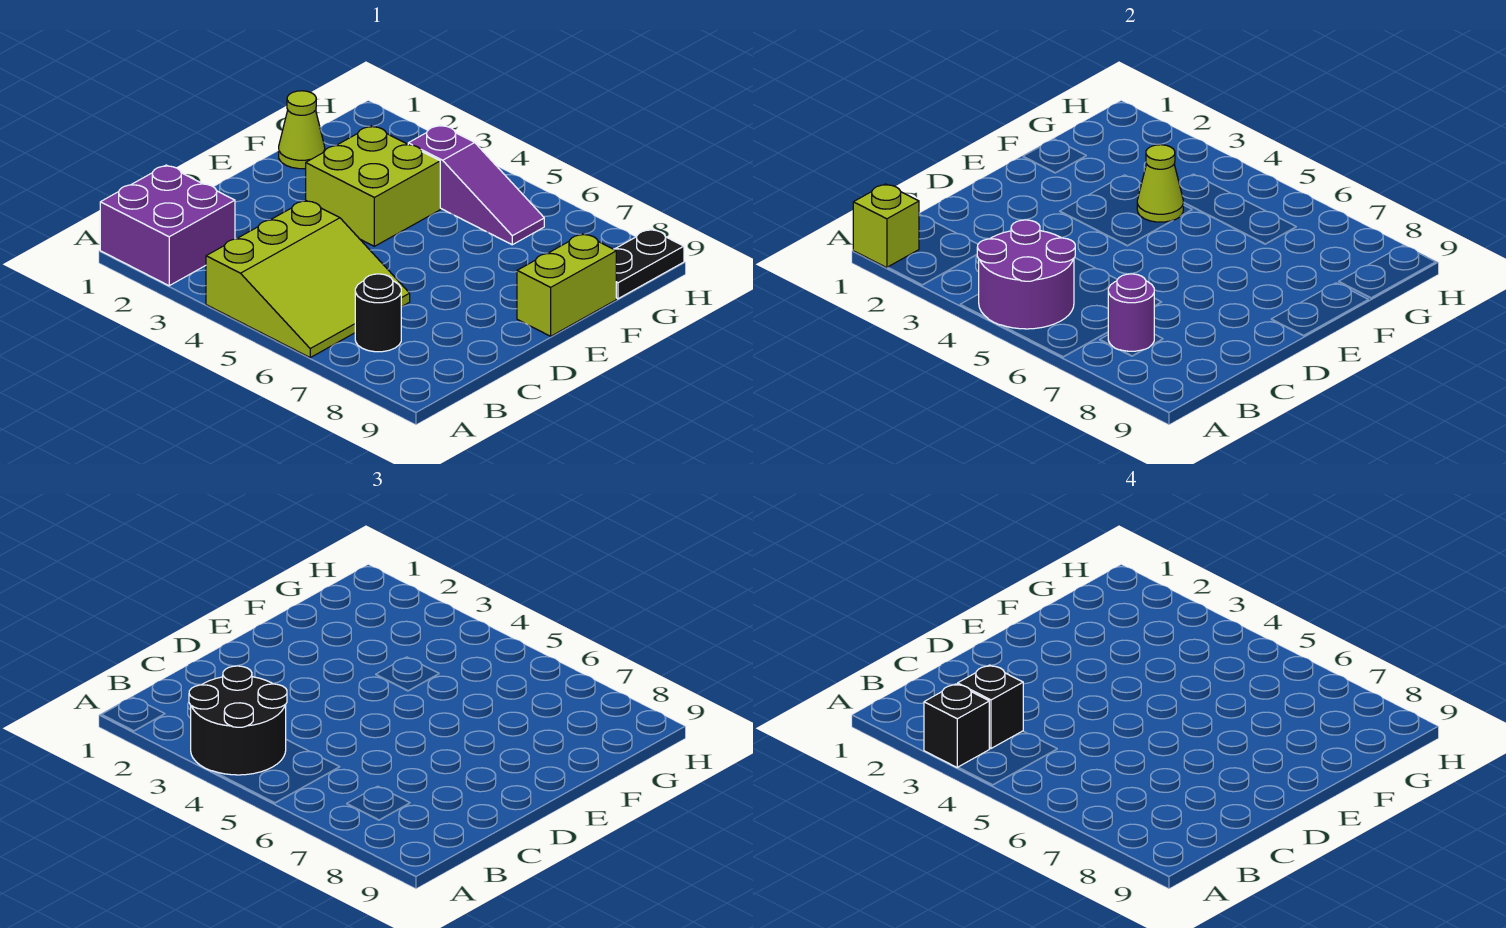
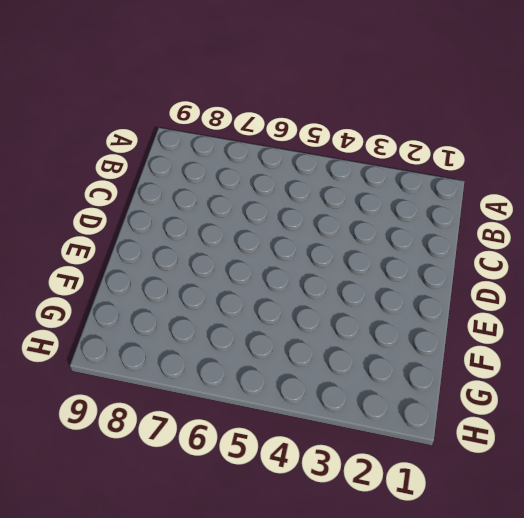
none -> purple 2x2 brick [100,165,235,286]
none -> lime 3x3 slope [206,200,410,357]
none -> black 1x1 round brick [355,274,401,352]

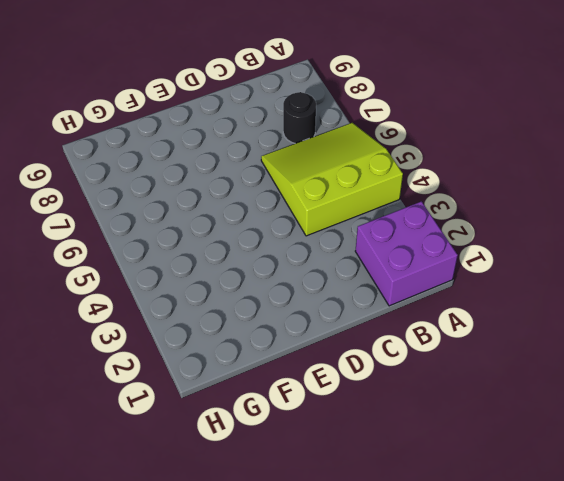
none -> lime 2x2 brick [306,126,440,246]
none -> lime 1x2 brick [517,234,616,336]
none -> lime 1x1 cone [279,91,325,169]

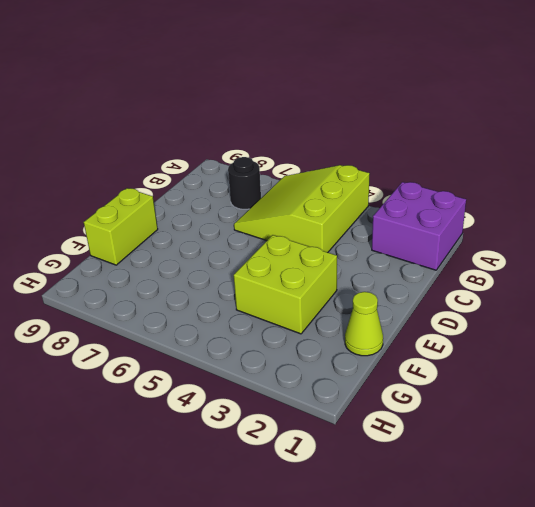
none -> purple 1x3 slope [408,125,544,245]
none -> black 1x2 plate [614,229,684,299]
none -> lime 1x1 brick [853,184,919,268]

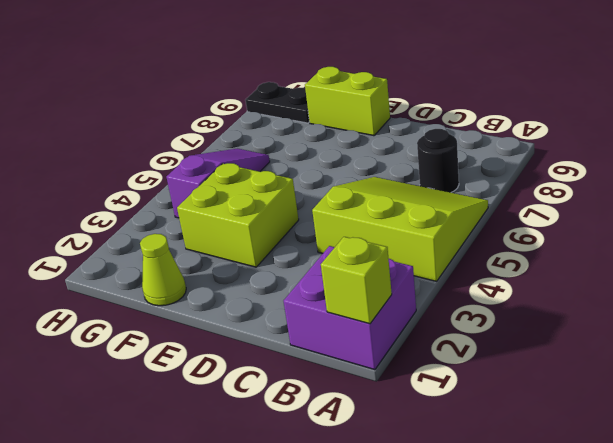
none -> purple 2x2 round brick [977,220,1075,329]
none -> purple 1x1 round brick [1108,274,1154,351]
none -> lime 1x1 cone [1137,145,1184,222]

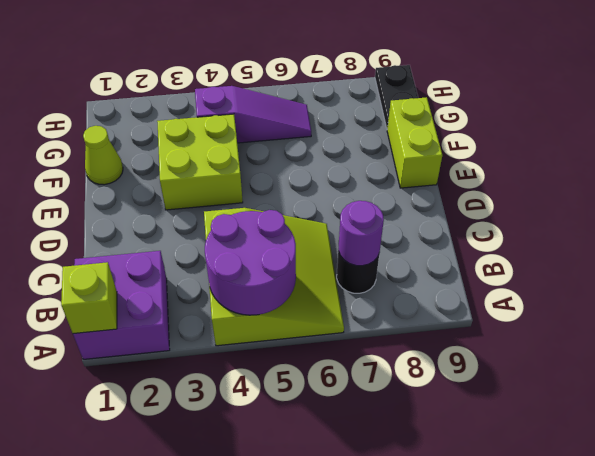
none -> lime 1x1 cone [1137,145,1184,222]
none -> black 2x2 round brick [189,666,287,775]
none -> black 1x1 brick [924,684,989,768]

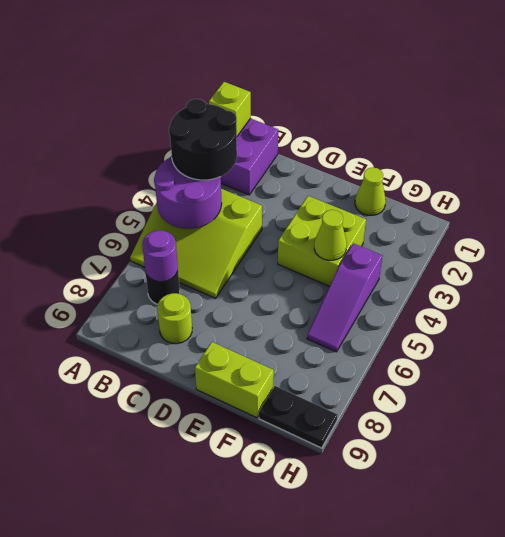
lime 1x1 round brick [157,293,192,344] -> none
none -> black 1x1 brick [924,684,989,768]
none -> black 1x1 brick [958,665,1023,748]

